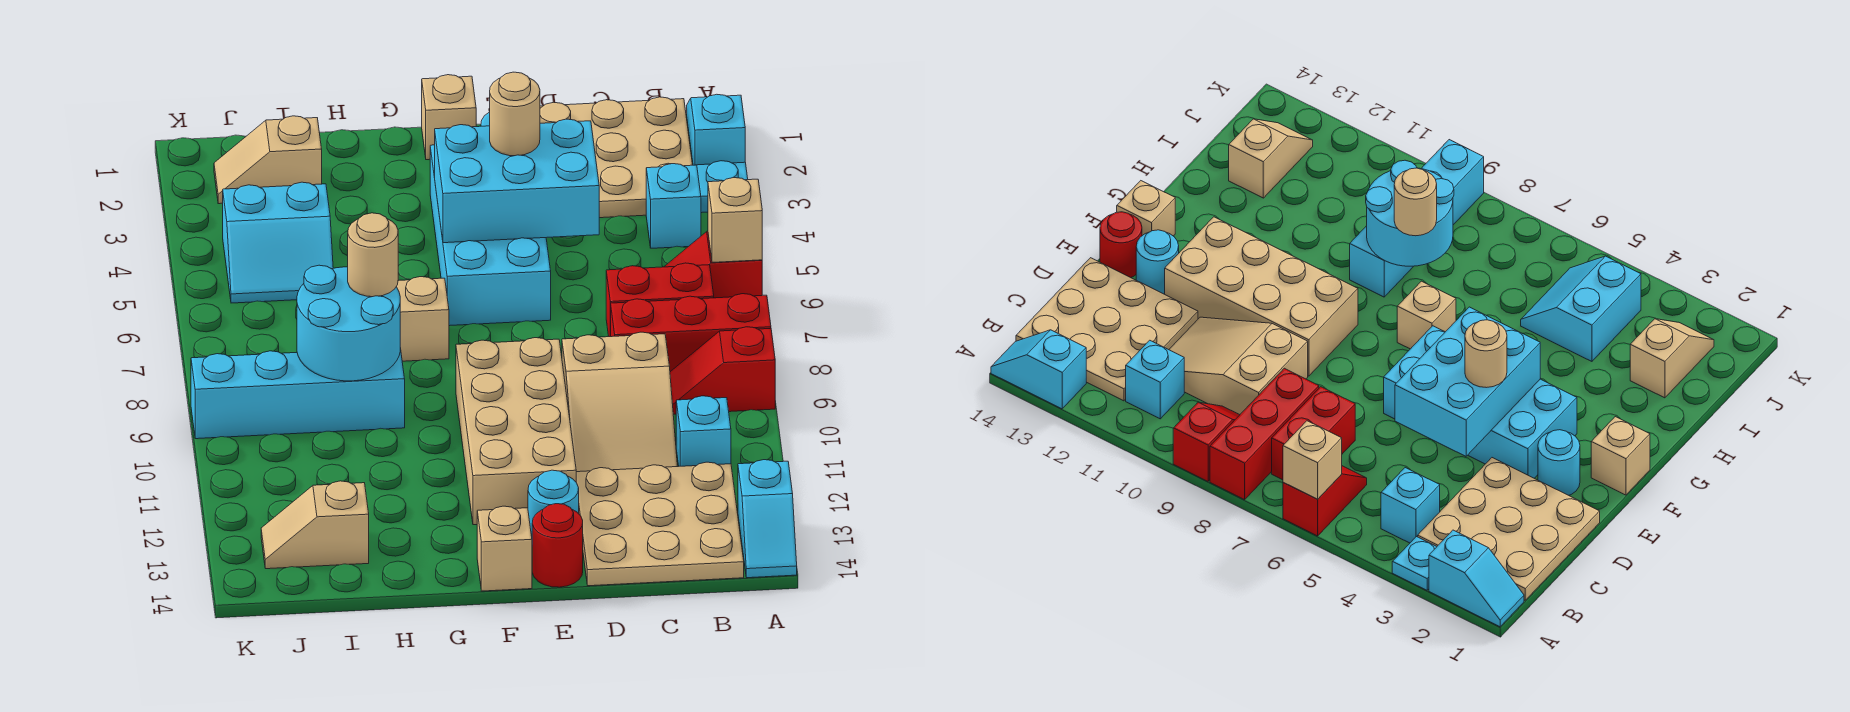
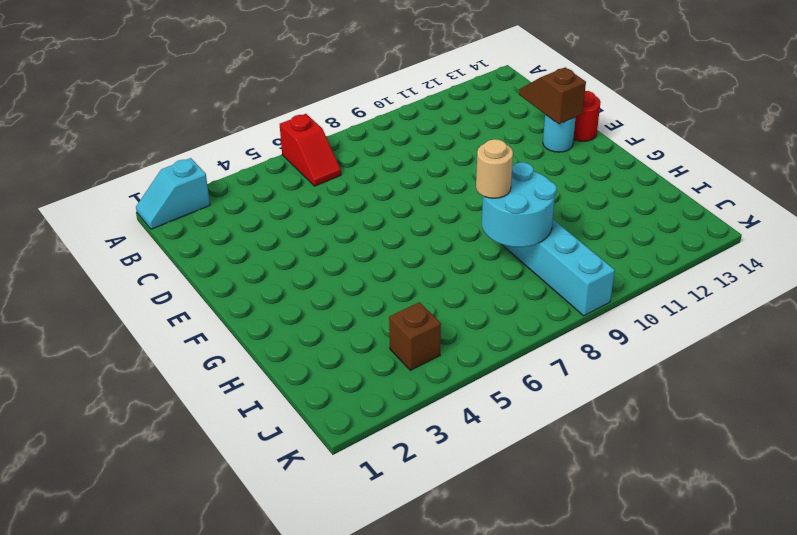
brown 1x2 slope [519,67,586,124] -> none
brown 1x1 brick [389,302,441,370] -> cyan 2x2 slope [223,182,333,303]
none -> cyan 1x1 plate [697,161,748,213]
none -> red 1x3 brick [611,294,771,372]
none -> red 1x2 slope [670,327,775,414]

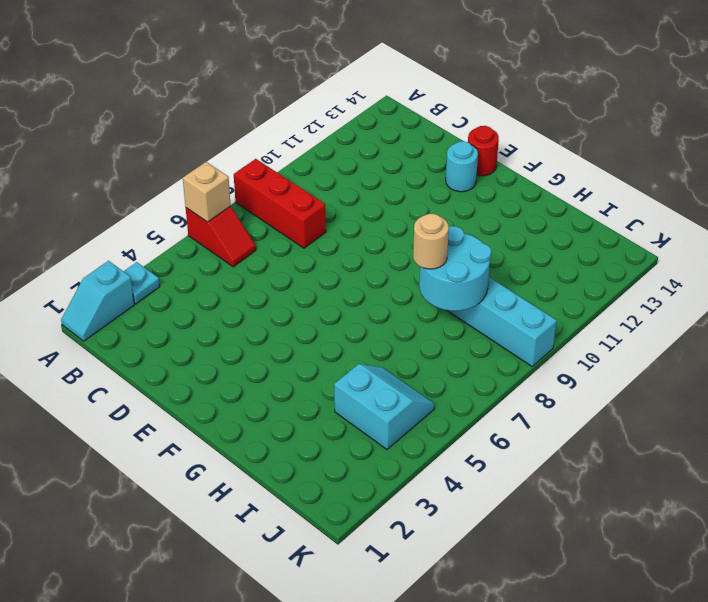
none -> red 1x2 slope [670,327,775,414]
none -> cyan 1x2 slope [738,460,797,578]
none -> tan 3x3 plate [540,97,692,218]

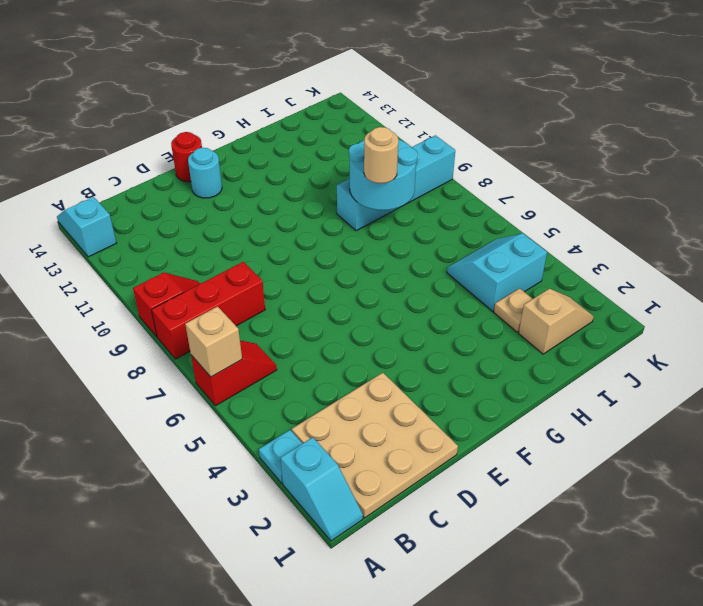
tan 1x1 plate [494,288,532,332] -> none
none -> cyan 1x1 brick [646,164,701,248]
none -> red 1x2 brick [606,263,714,337]
none -> cyan 1x1 brick [676,396,731,466]

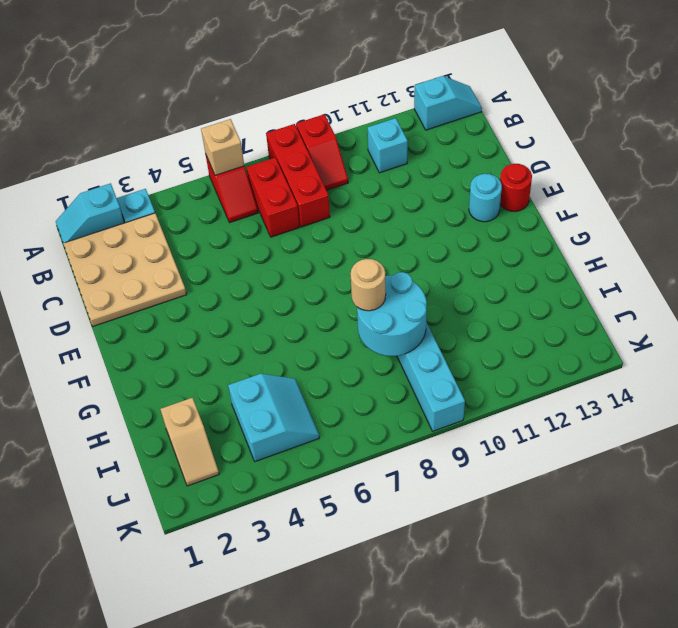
none -> cyan 1x1 brick [646,164,701,248]
none -> tan 3x3 plate [576,462,744,586]
none -> tan 2x3 slope [562,332,678,472]

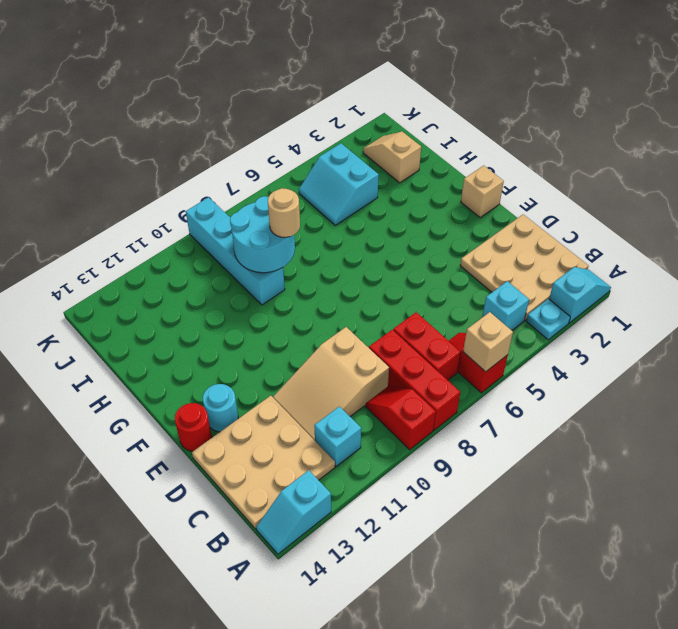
none -> cyan 1x1 round brick [1538,430,1580,495]
none -> cyan 2x4 brick [430,145,551,326]
none -> tan 2x4 brick [456,338,576,525]

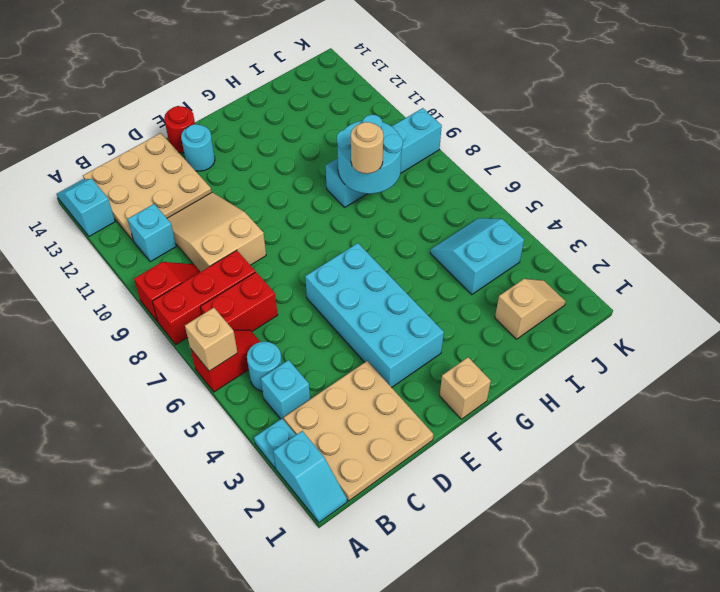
cyan 1x1 round brick [247,342,282,391] -> cyan 1x1 round brick moved to [1538,430,1580,495]
none -> tan 2x4 brick [456,338,576,525]
none -> tan 1x1 brick [477,506,532,591]
none -> tan 1x1 brick [396,277,449,361]

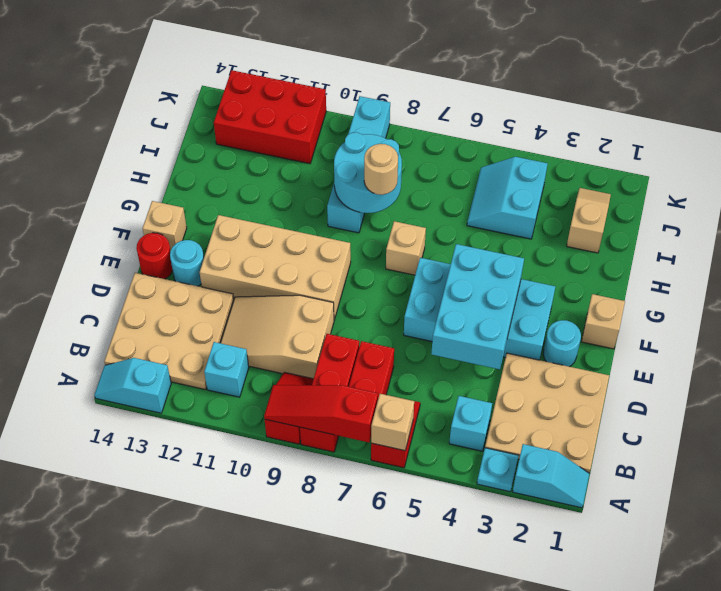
red 1x3 slope [264,385,378,442] -> none
red 2x3 brick [214,70,326,164] -> tan 1x2 slope [261,481,369,569]
none -> tan 1x1 round brick [490,72,540,156]

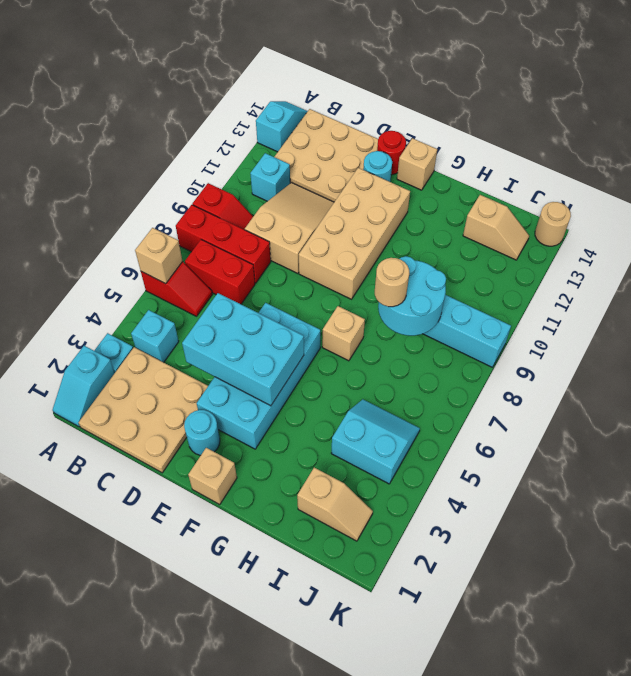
tan 1x1 round brick [535,202,571,246] -> tan 1x1 round brick moved to [490,72,540,156]

